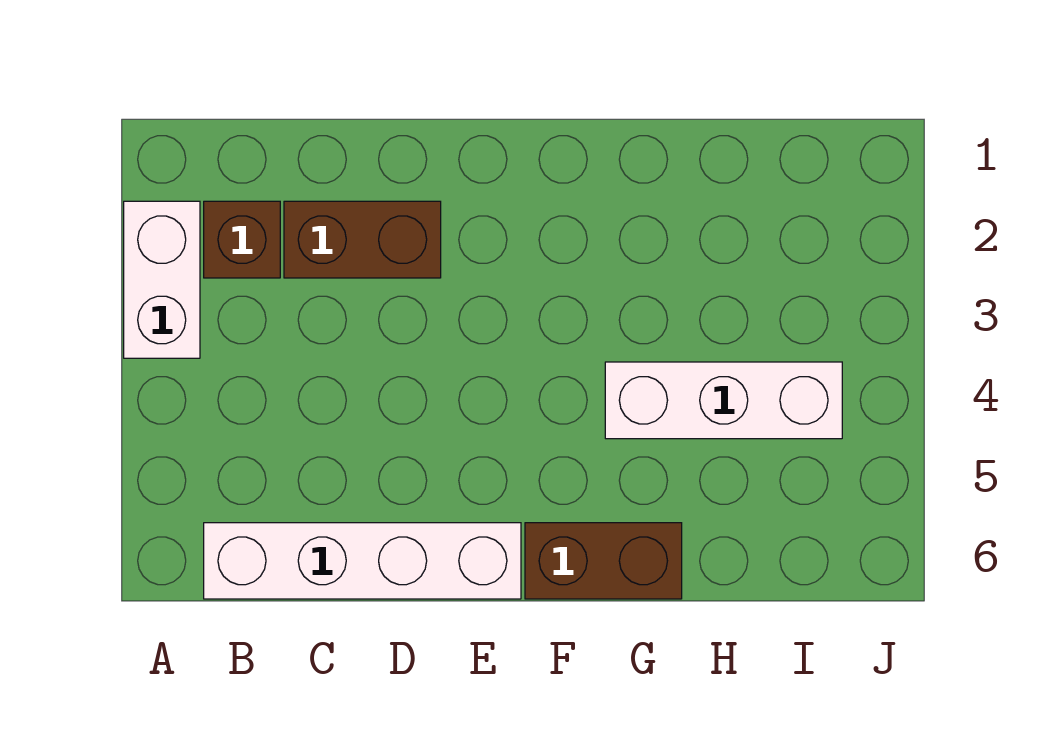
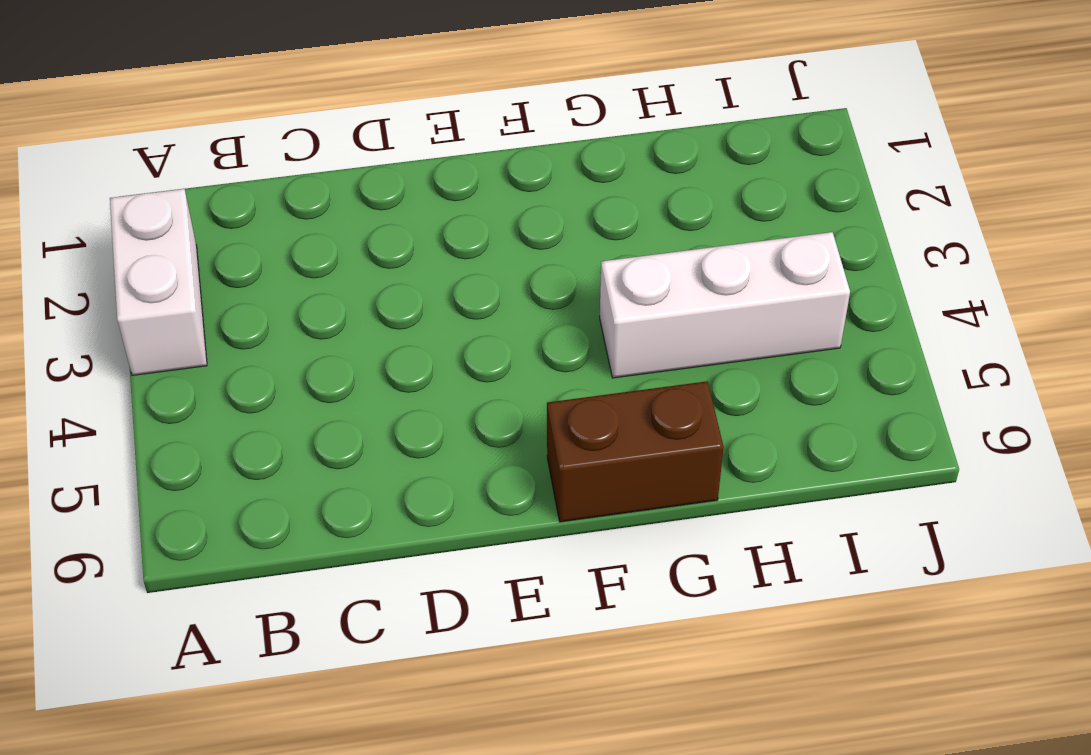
none -> brown 1x1 brick [204,201,280,278]
none -> white 1x4 brick [204,523,521,599]

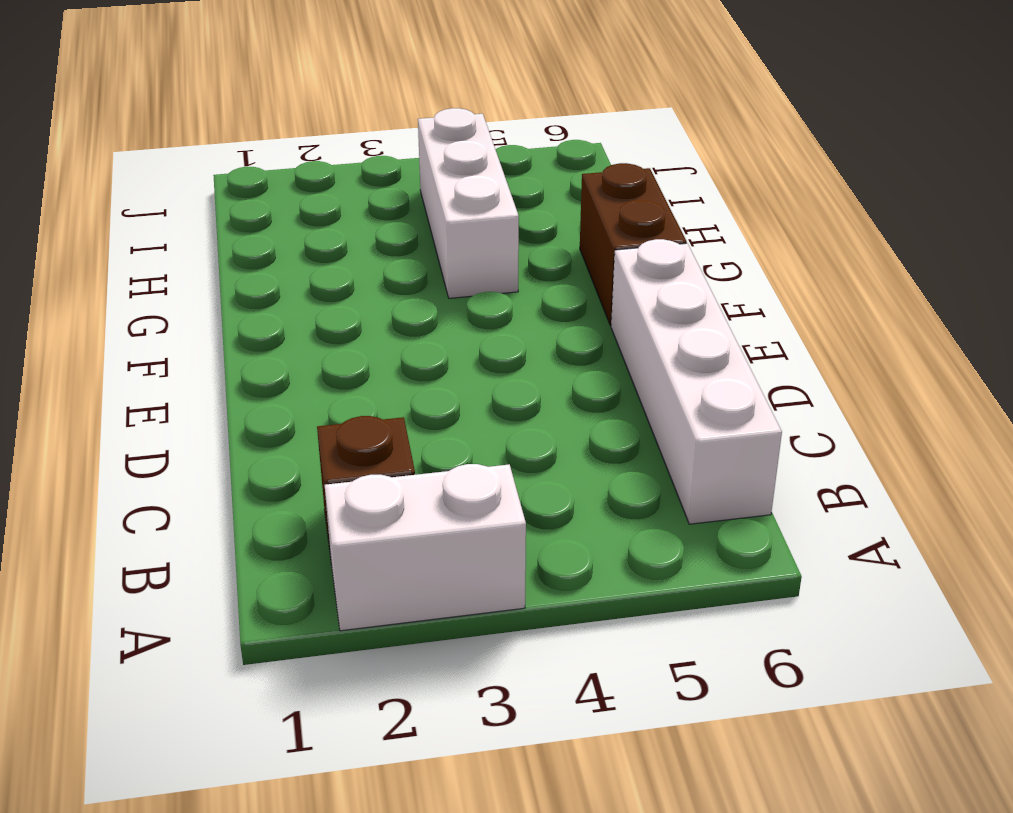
none -> brown 1x2 brick [284,201,441,278]

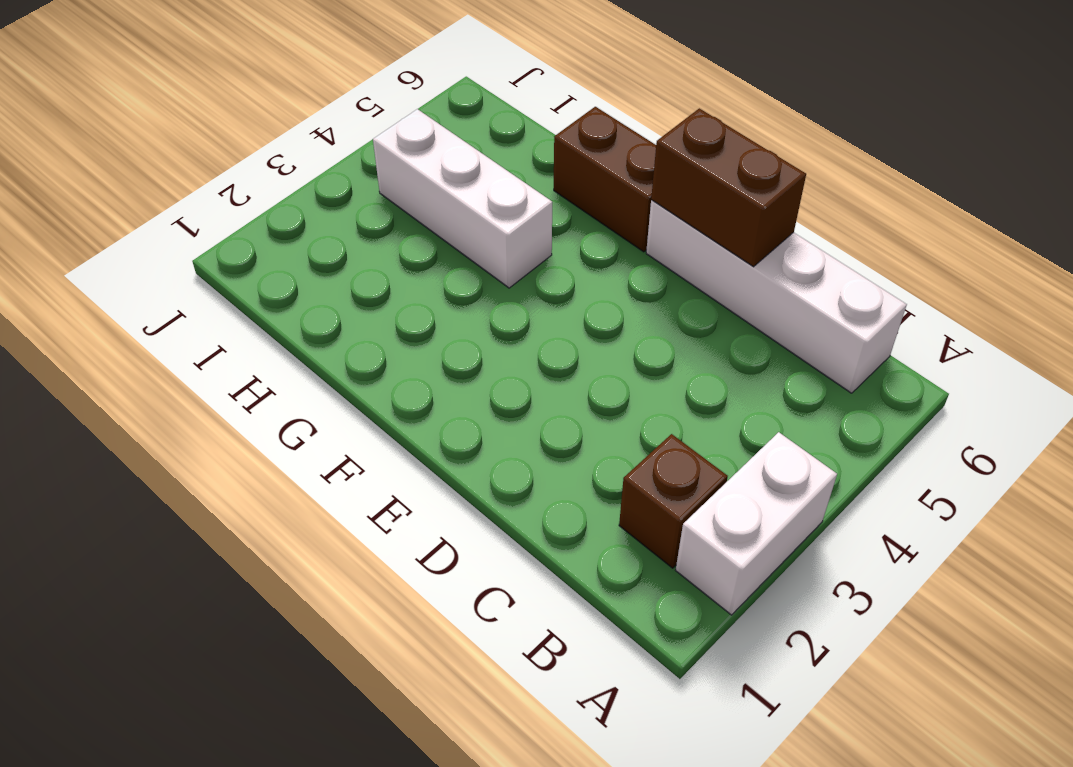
brown 1x2 brick [651,108,806,267] -> brown 1x2 brick moved to [284,201,441,278]

